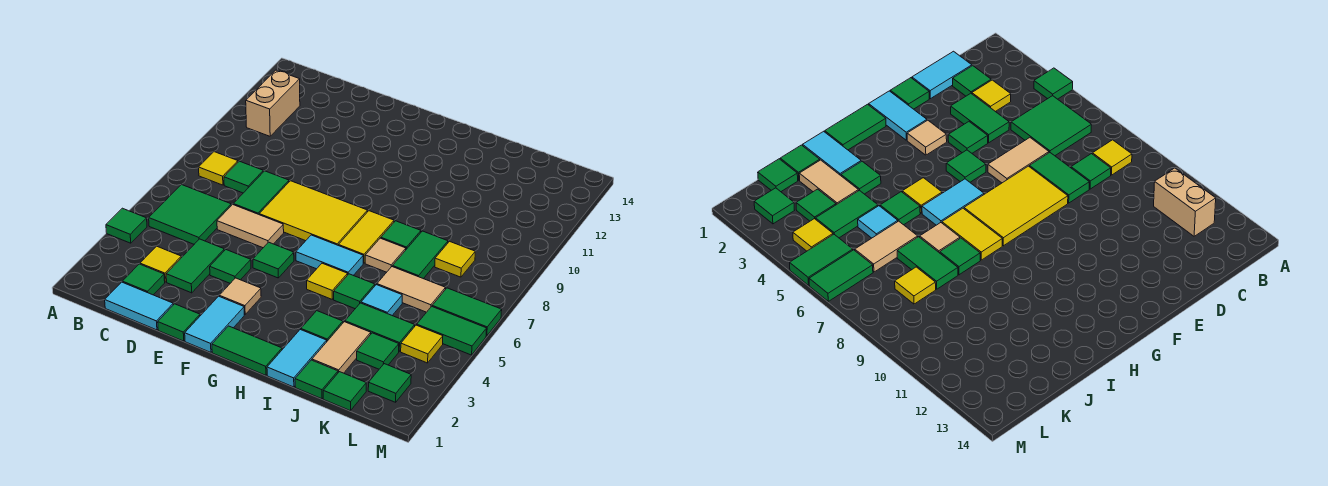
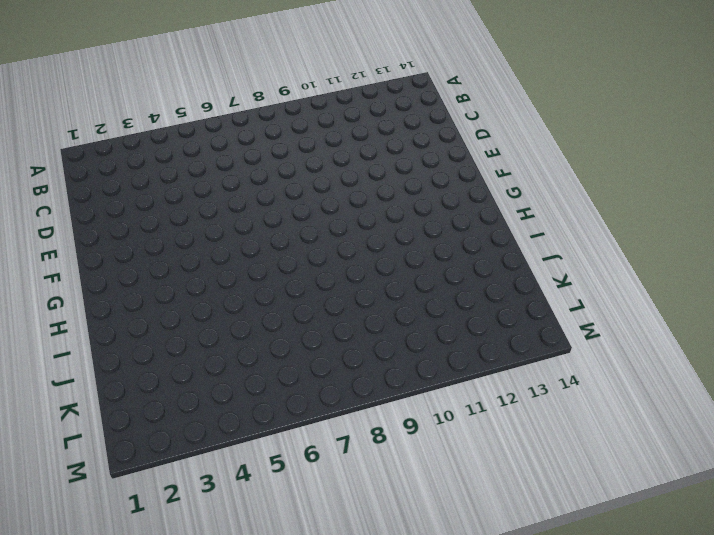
none -> green 1x1 tile [106,208,147,243]
none -> green 2x2 tile [149,184,231,244]
none -> yellow 1x1 tile [199,152,238,185]
none -> tan 1x2 brick [246,70,300,136]

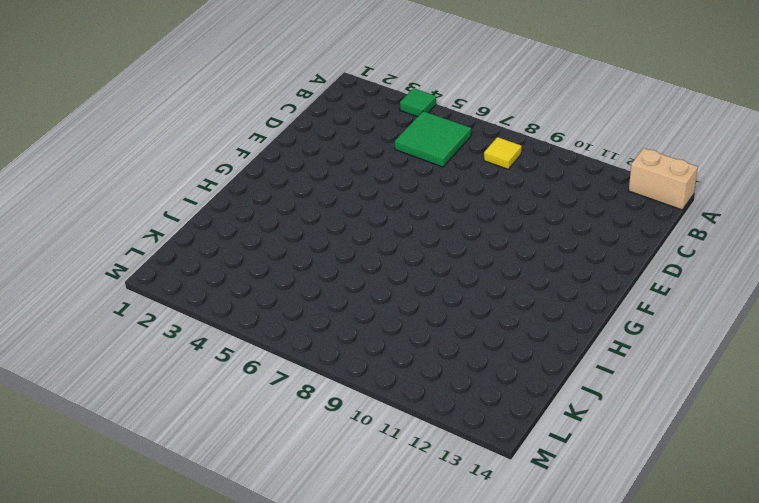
tan 1x2 brick [629,148,698,210] -> tan 1x2 brick moved to [246,70,300,136]
none -> cyan 1x2 tile [105,282,173,330]
none -> green 1x1 tile [122,264,165,295]
none -> yellow 1x1 tile [140,246,181,282]
none -> green 1x1 tile [224,161,263,193]

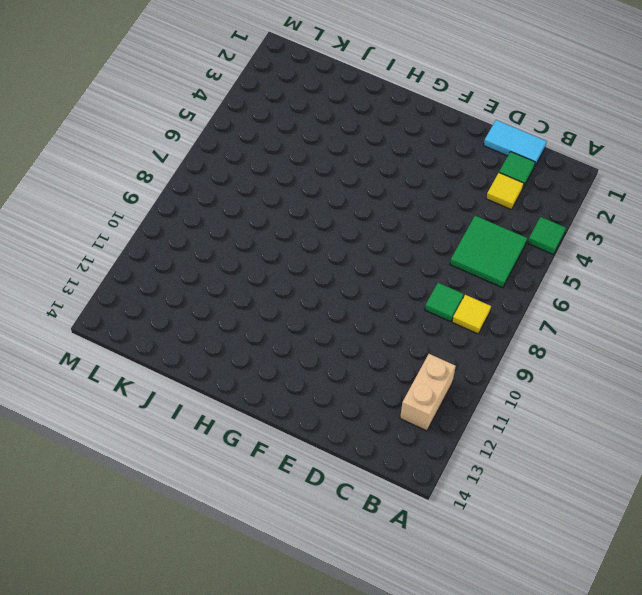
none -> green 1x2 tile [166,239,224,293]
none -> tan 1x2 tile [217,204,284,248]
none -> green 1x2 tile [233,171,289,214]
none -> green 1x1 tile [158,304,200,341]

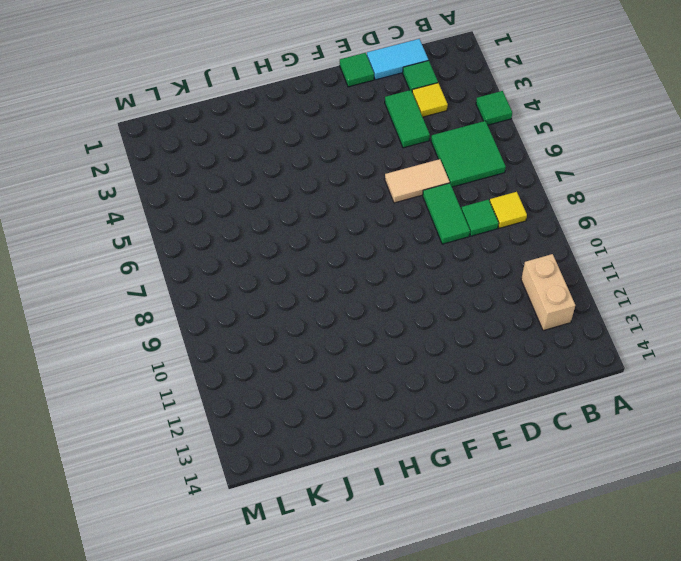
none -> green 1x1 tile [210,250,251,283]
none -> yellow 2x3 tile [259,181,368,246]
none -> cyan 1x2 tile [185,296,244,352]
none -> tan 1x1 tile [219,278,261,315]

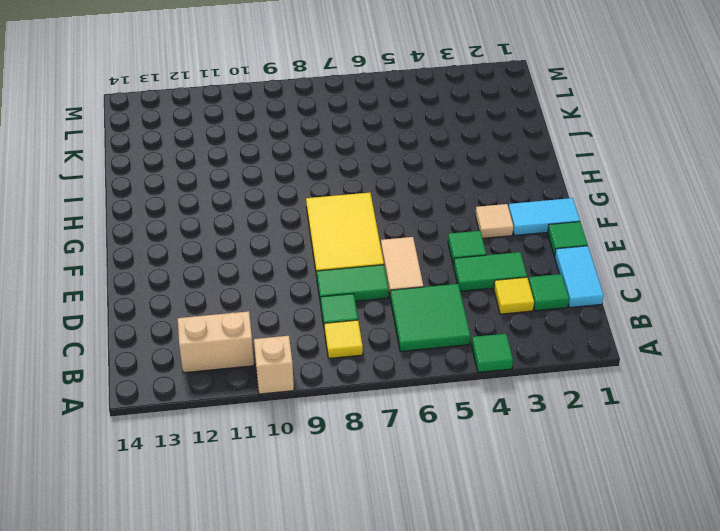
tan 1x1 brick [254,336,294,394] -> none
none -> green 1x1 tile [253,242,294,278]
none -> green 1x2 tile [212,326,282,375]
none -> cyan 1x2 tile [296,235,363,275]
none -> yellow 1x1 tile [307,263,348,299]

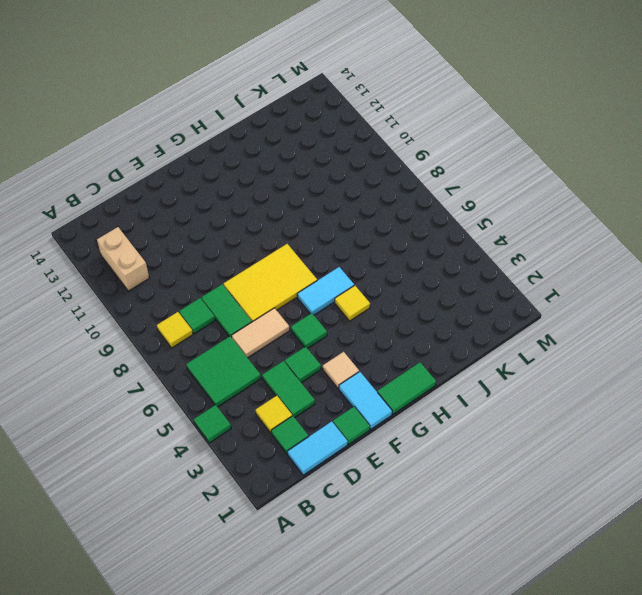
none -> yellow 1x2 tile [339,211,394,263]
none -> cyan 1x2 tile [267,330,327,387]
none -> green 1x1 tile [301,311,343,341]
none -> green 1x1 tile [334,274,375,309]

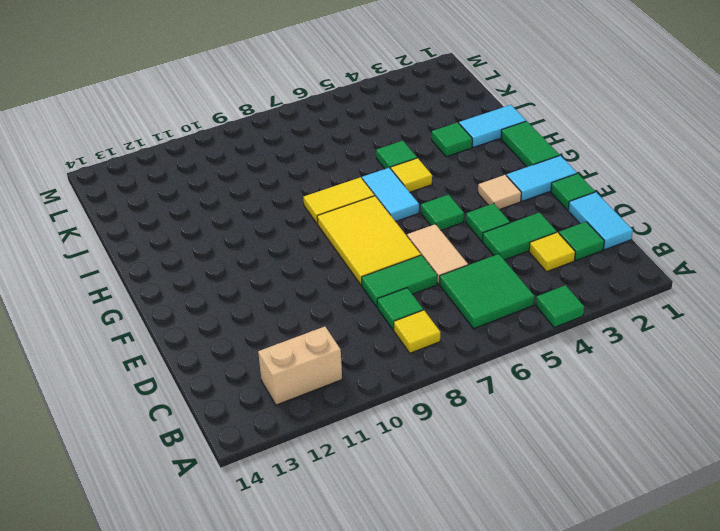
none -> tan 1x1 tile [365,238,406,272]
none -> green 1x1 tile [381,221,421,249]
none -> green 1x1 tile [295,360,338,399]
none -> tan 1x2 tile [312,322,371,373]

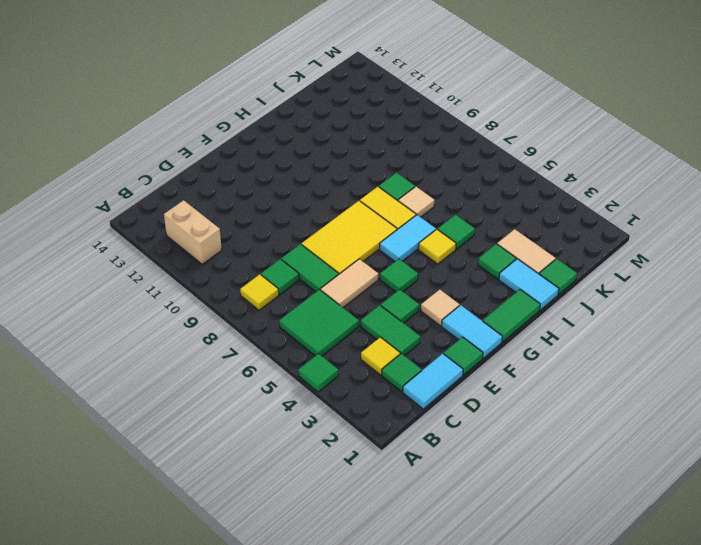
none -> green 1x2 tile [345,303,415,351]
none -> cyan 1x1 tile [361,285,402,315]
none -> tan 1x2 tile [377,267,445,312]
none -> green 1x2 tile [393,231,448,279]

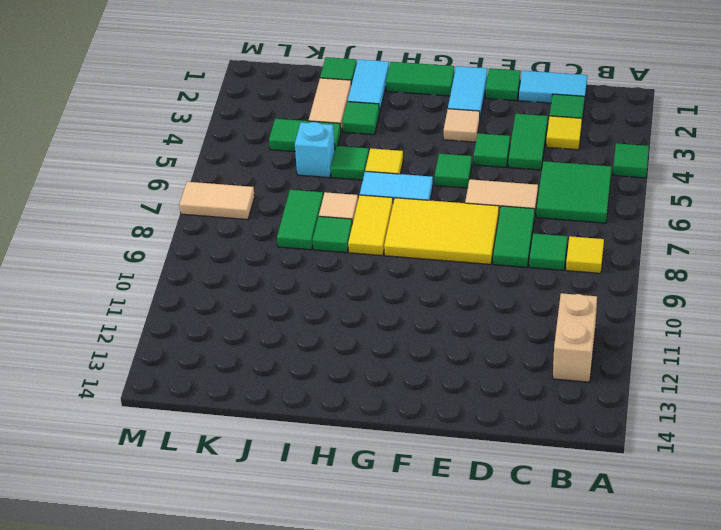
cyan 1x1 brick [295,122,335,178] -> cyan 1x1 tile [361,285,402,315]
tan 1x2 tile [179,182,255,220] -> tan 1x2 tile moved to [377,267,445,312]
none -> green 1x1 tile [323,372,366,411]
none -> green 1x1 tile [357,333,399,369]
none -> yellow 1x1 tile [435,241,475,277]
none -> green 1x1 tile [368,364,411,402]

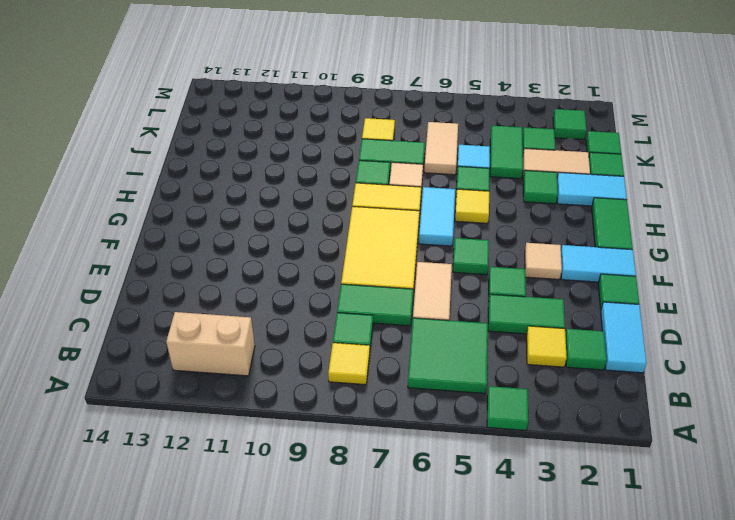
none -> yellow 1x1 tile [401,325,443,363]
none -> green 1x2 tile [417,306,487,355]
none -> green 1x2 tile [432,288,502,336]

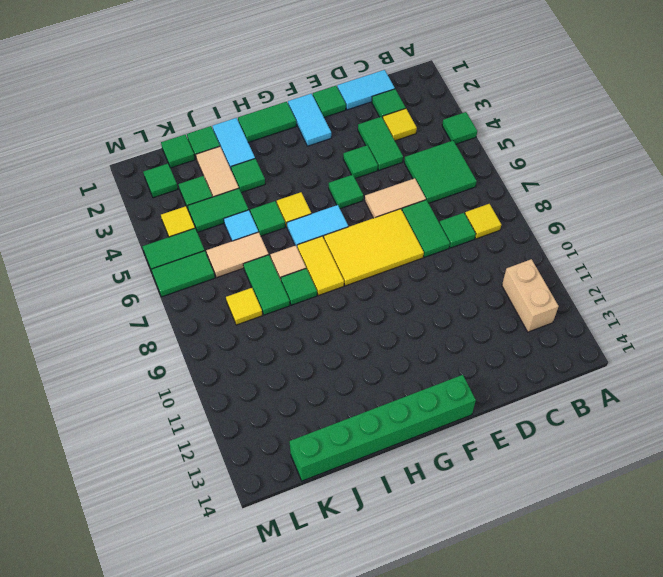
green 1x6 brick [290,375,476,481] -> none
none -> tan 1x1 tile [219,278,261,315]

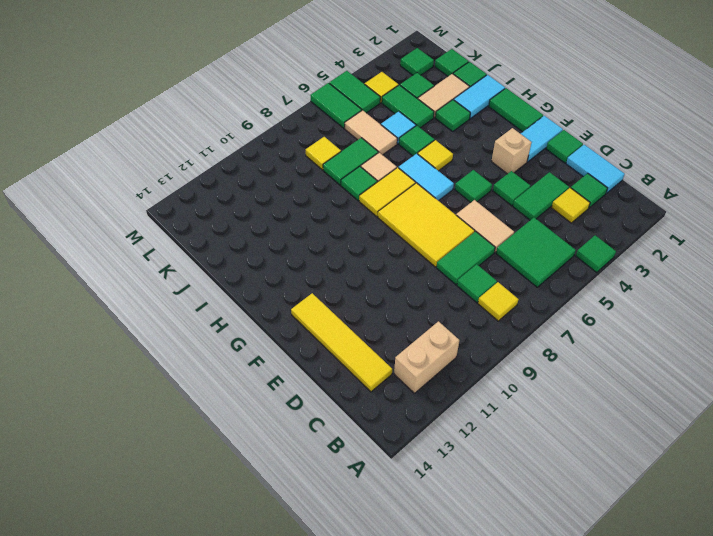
yellow 1x4 tile [291,293,392,392] -> none
tan 1x1 brick [491,128,532,174] -> tan 1x1 tile [219,278,261,315]

